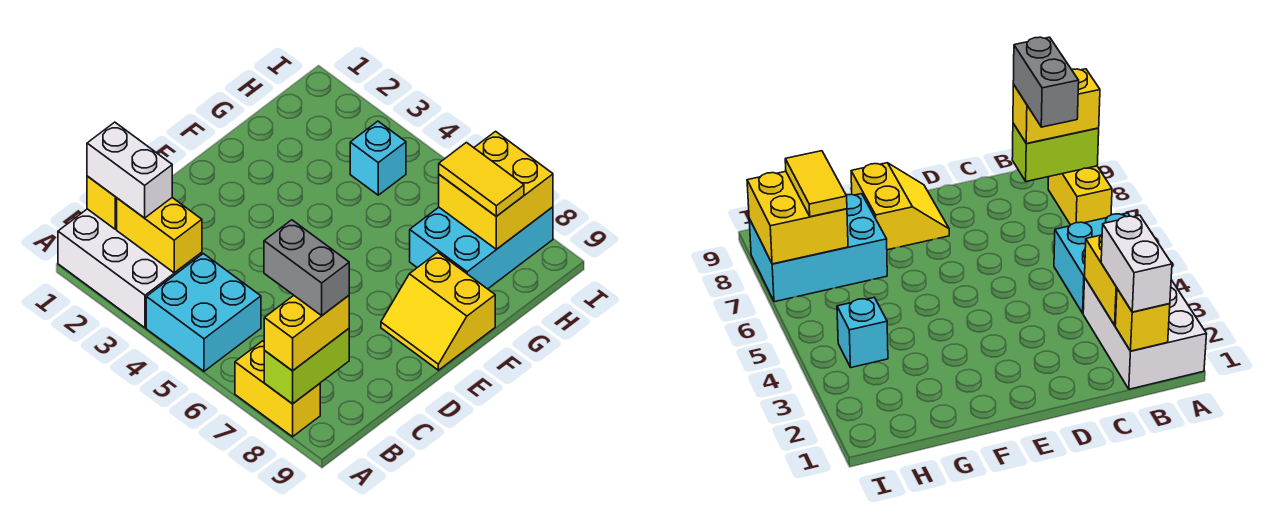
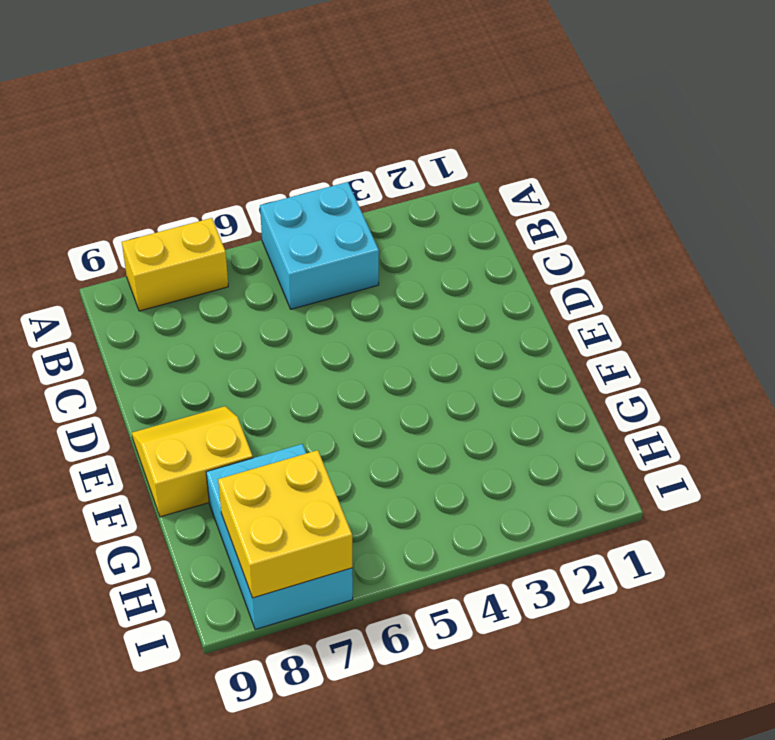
none -> white 2x3 brick [58,209,202,328]
none -> cyan 1x1 brick [350,121,406,195]
none -> lime 1x2 brick [264,329,349,404]

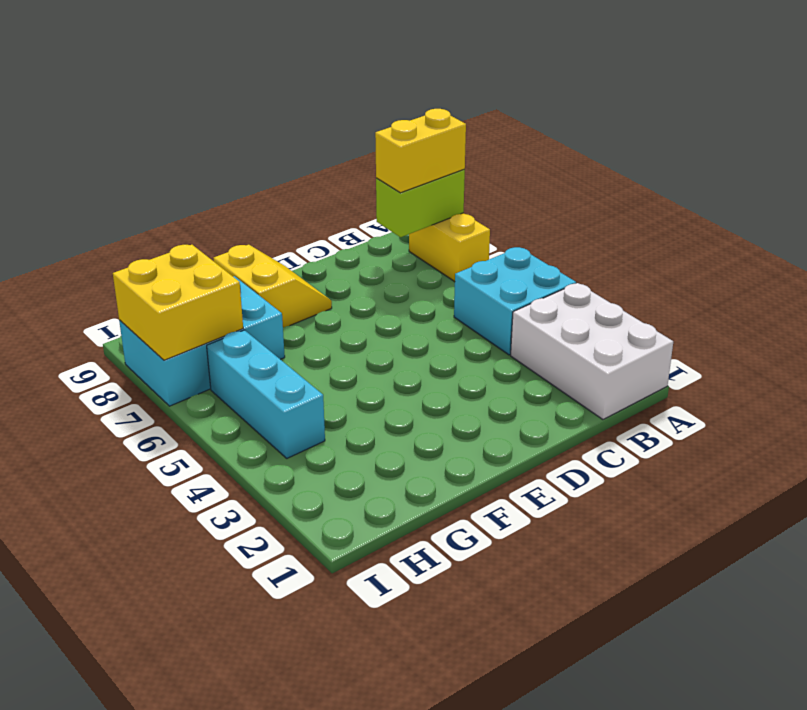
cyan 1x3 brick [207,330,325,458] -> cyan 1x1 brick [350,121,406,195]
none -> yellow 1x1 brick [87,176,117,229]
none -> yellow 1x2 brick [117,198,202,273]
none -> white 1x2 brick [87,122,172,218]

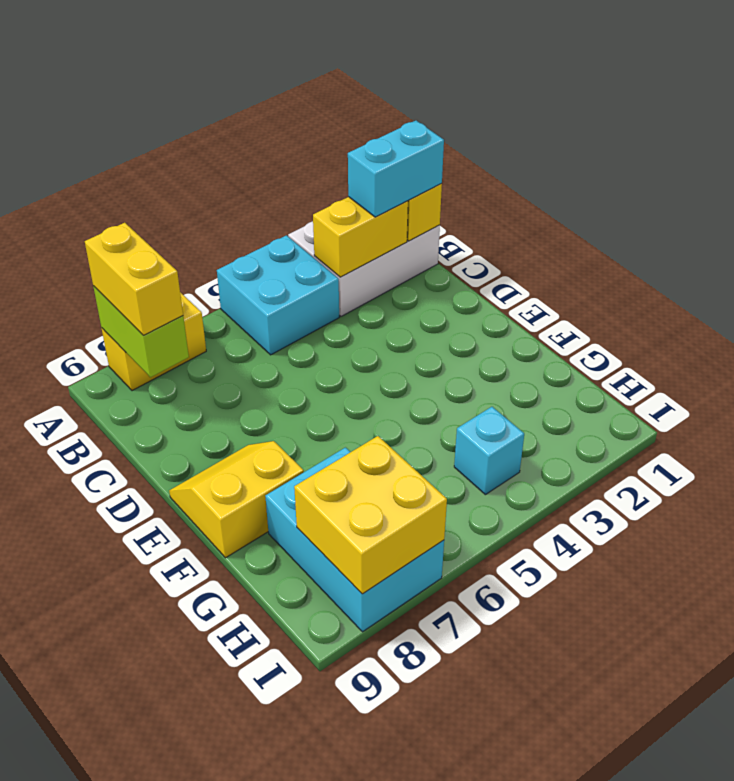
cyan 1x2 brick [348,121,444,217] -> white 1x2 brick [87,122,172,218]
none -> yellow 1x2 tile [439,143,524,216]
none -> grey 1x2 brick [264,220,349,315]

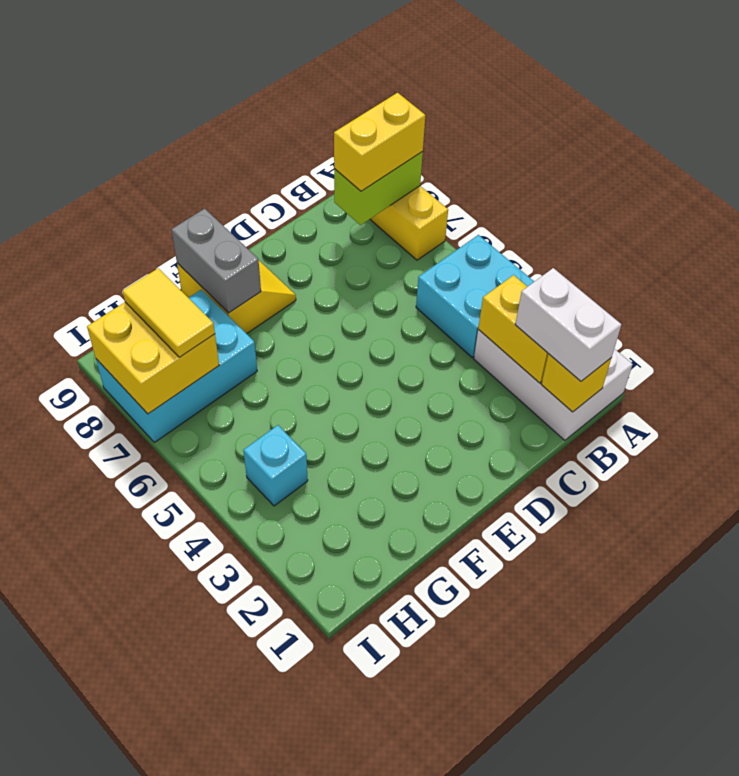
grey 1x2 brick [171,209,261,313] -> grey 1x2 brick moved to [264,220,349,315]

